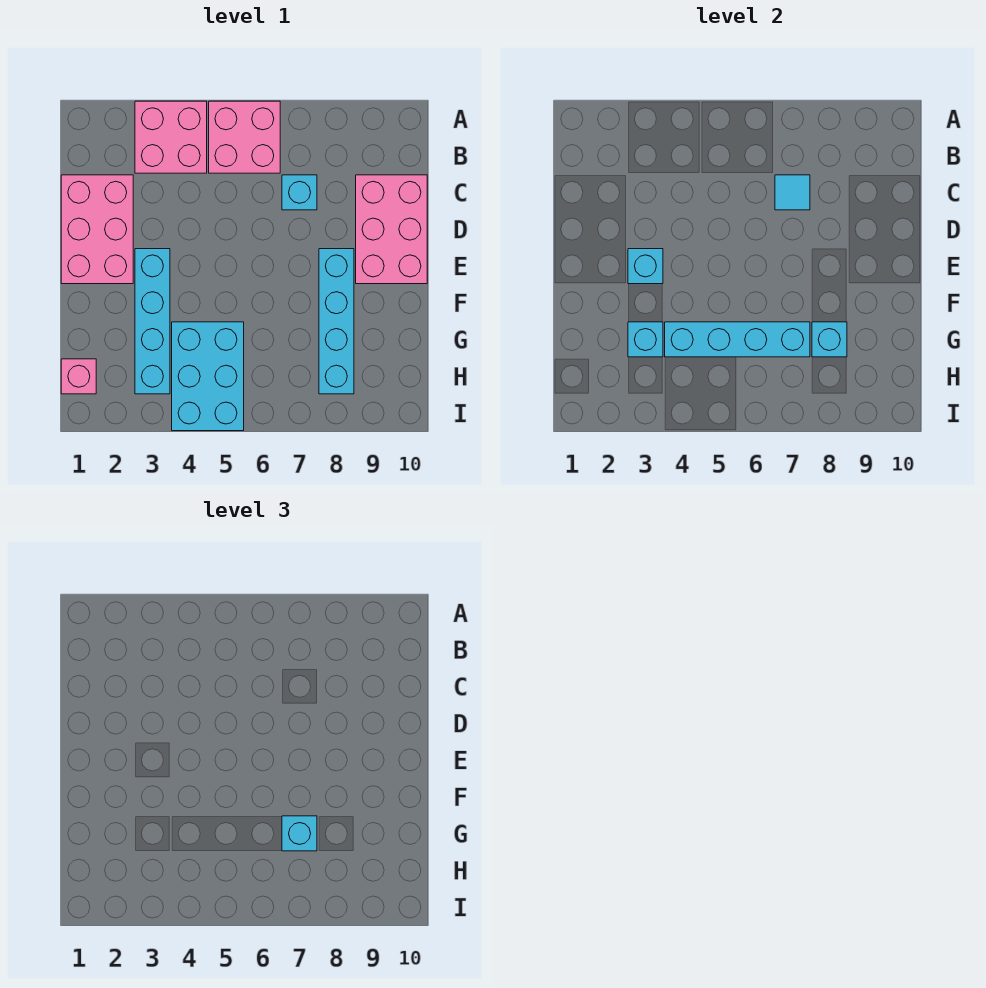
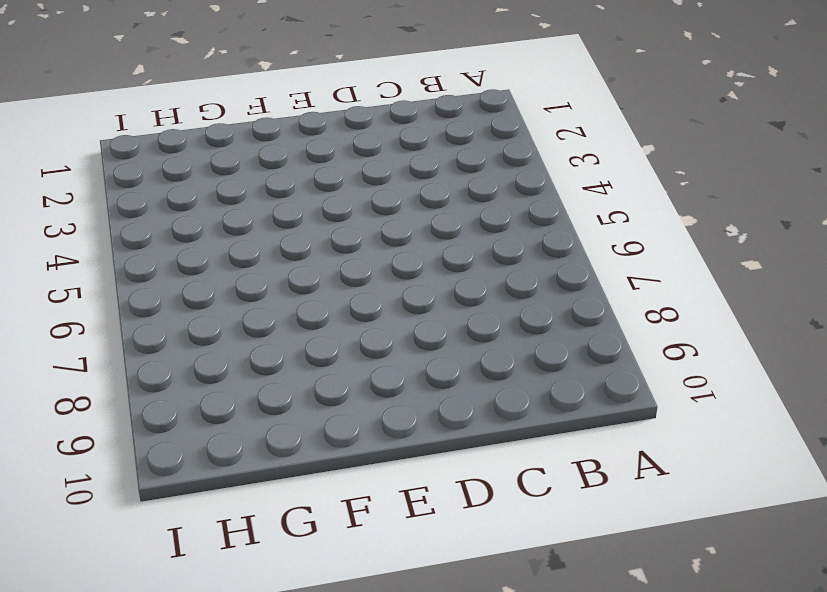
none -> pink 2x2 brick [135,101,207,173]
none -> pink 2x2 brick [209,101,280,173]
none -> pink 2x3 brick [61,175,133,284]

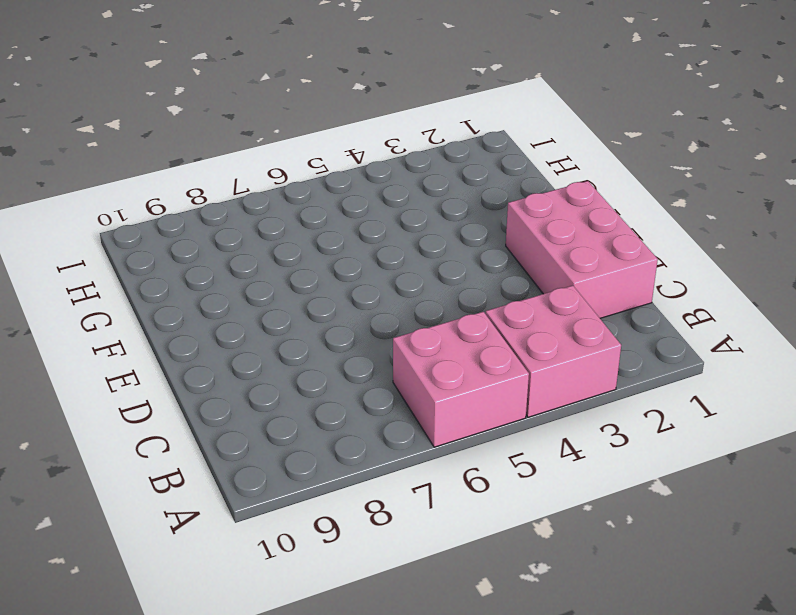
none -> cyan 1x1 brick [282,175,317,210]
none -> pink 2x3 brick [356,175,427,284]
none -> cyan 1x4 brick [135,249,170,394]

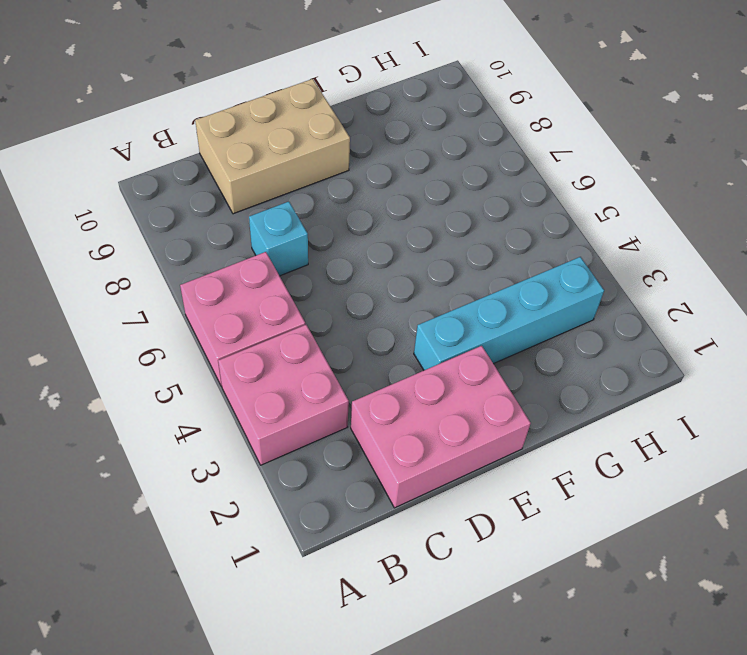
tan 2x3 brick [195,79,350,214] -> pink 2x3 brick [356,175,427,284]
none -> cyan 1x4 brick [319,249,354,394]
none -> cyan 2x3 brick [172,322,244,431]
none -> pink 1x1 brick [61,359,96,394]

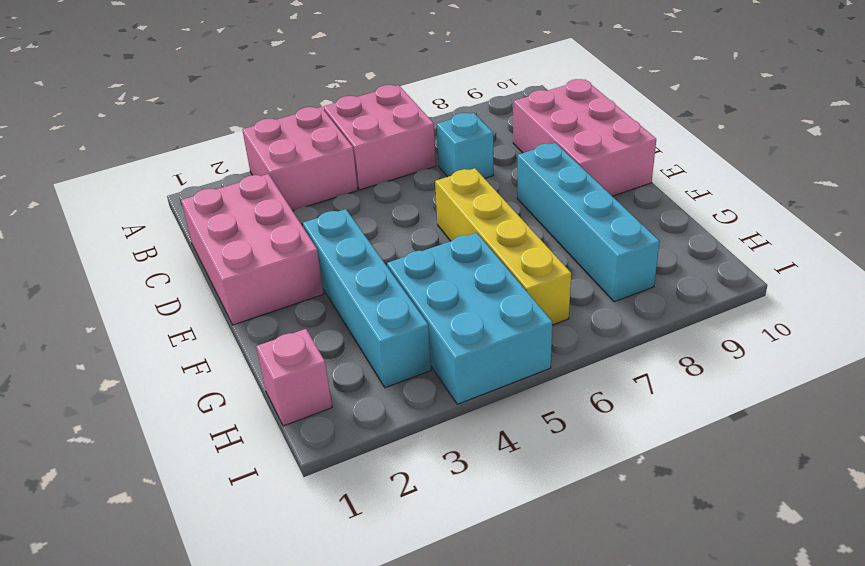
yellow 1x4 brick [435,168,571,325] -> none
none -> cyan 1x1 tile [775,175,810,210]
none -> cyan 1x1 brick [628,249,663,284]
none -> cyan 1x1 brick [628,322,663,357]

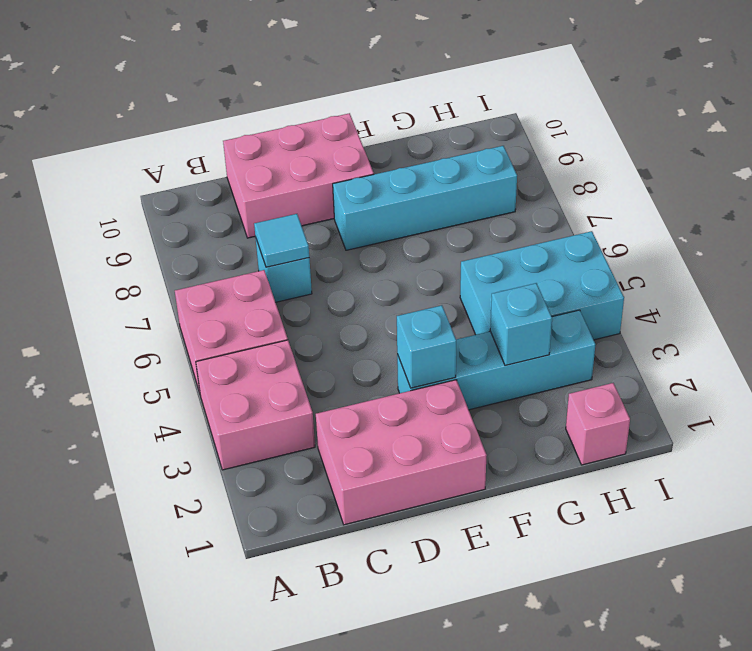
none -> cyan 1x4 brick [665,322,810,357]
none -> cyan 1x1 brick [812,322,847,357]
none -> cyan 1x1 brick [282,816,317,851]

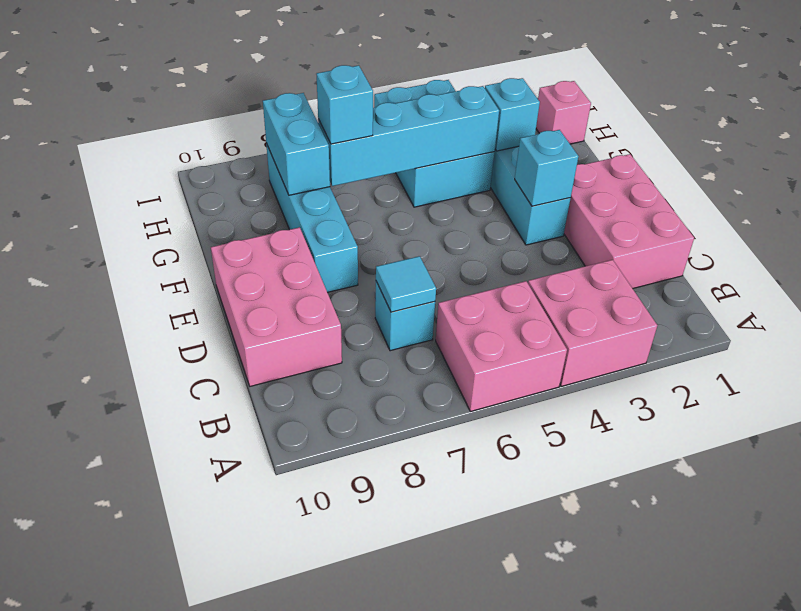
cyan 1x2 brick [263,93,330,195] -> cyan 1x1 brick [812,322,847,357]

